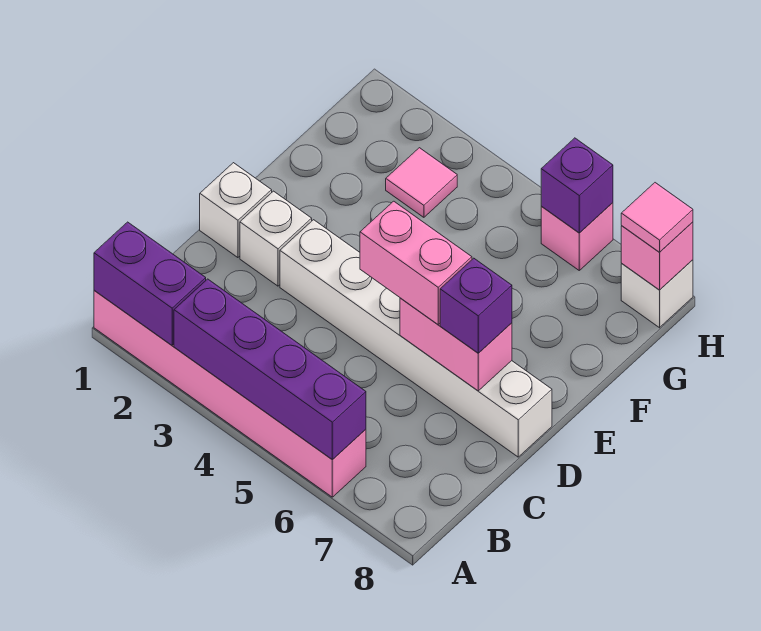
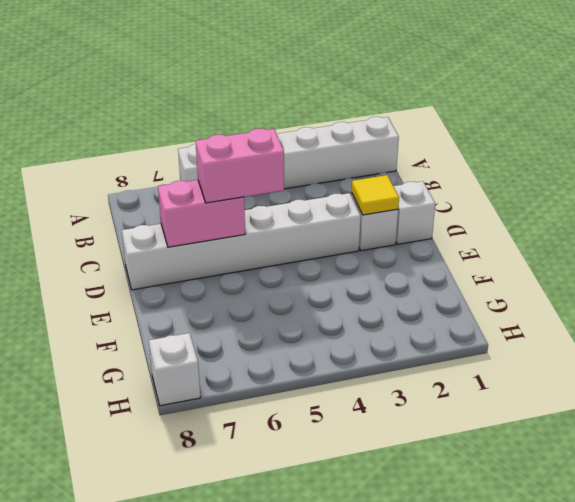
white 1x6 brick [178,117,399,189] -> pink 1x6 brick [94,291,366,497]
yellow 1x1 tile [352,175,399,215] -> none
none -> pink 1x1 tile [386,148,457,217]
none -> pink 1x1 brick [541,203,613,270]
none -> purple 1x2 brick [94,222,206,345]

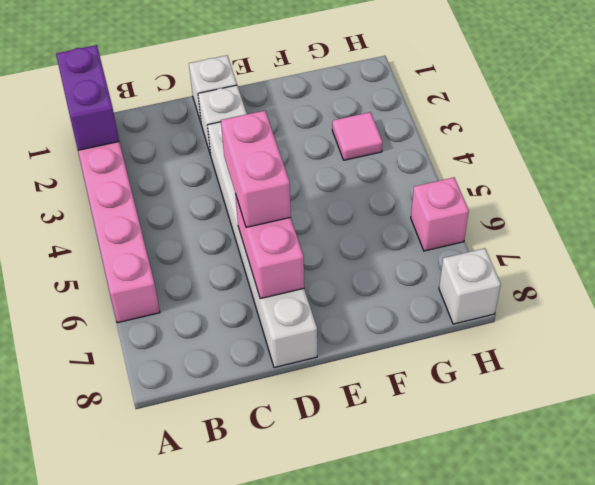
none -> purple 1x4 brick [174,279,366,460]
none -> purple 1x1 brick [541,138,613,233]
none -> pink 1x1 brick [621,222,693,290]

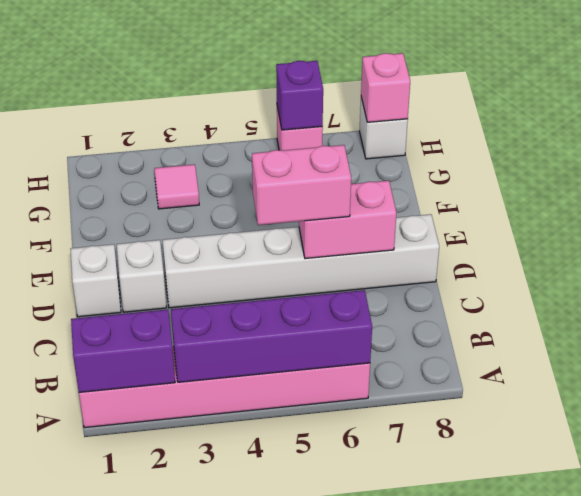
none -> purple 1x1 brick [440,258,512,353]
none -> pink 1x1 tile [621,183,693,252]

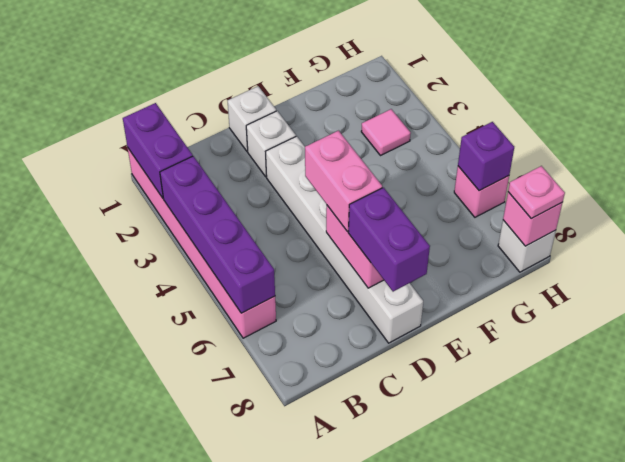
purple 1x2 brick [348,188,430,292] -> purple 1x1 brick [440,258,512,353]
pink 1x1 plate [508,166,565,219] -> pink 1x1 tile [621,183,693,252]

